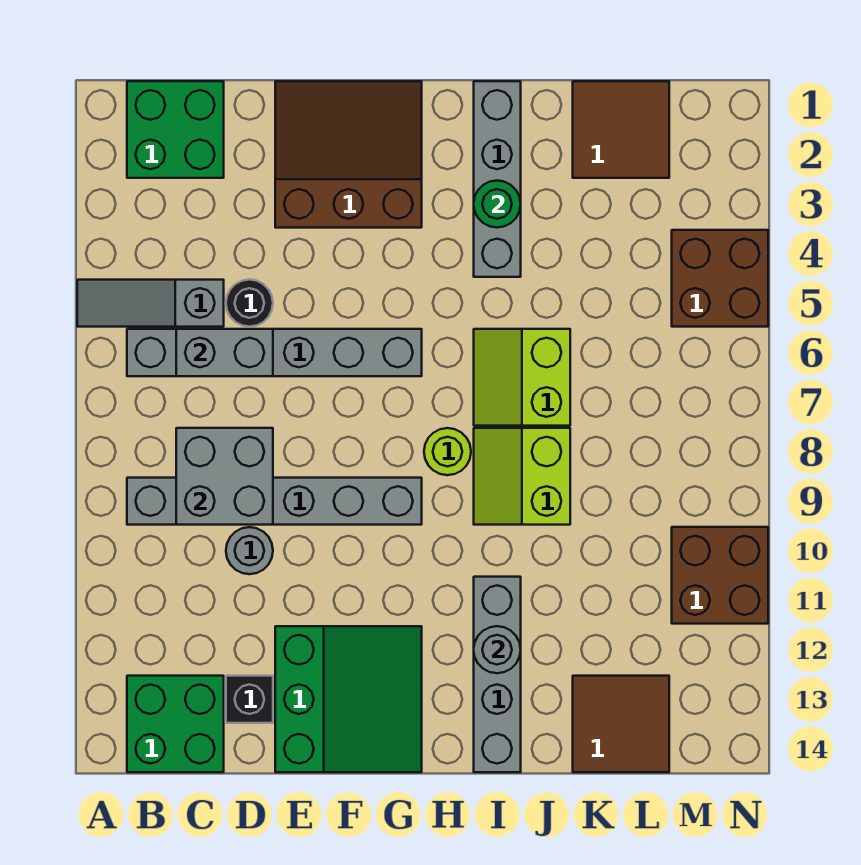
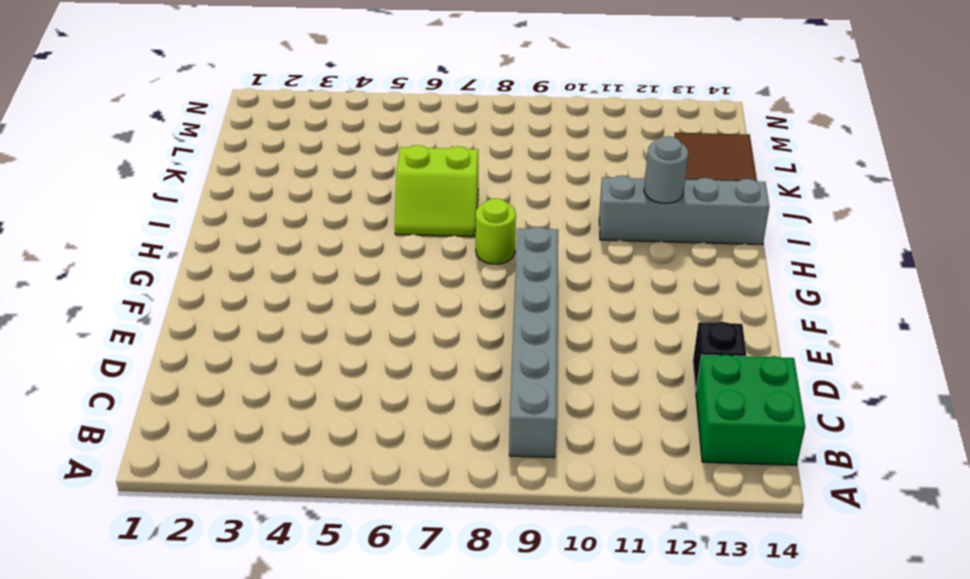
none -> grey 1x3 slope [77,280,224,327]
none -> green 2x2 brick [127,81,224,178]
none -> grey 1x6 brick [127,329,422,376]

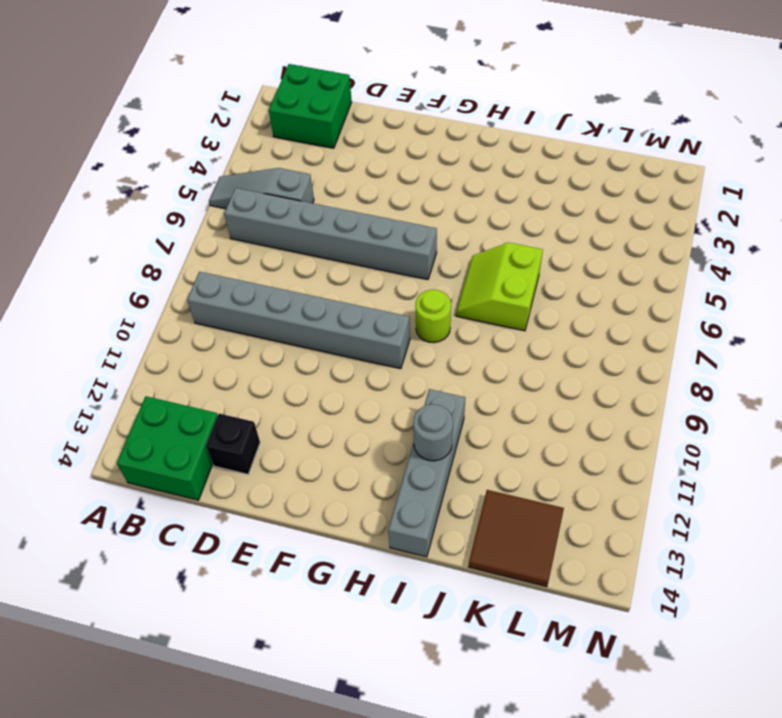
none -> black 1x1 round brick [226,280,273,327]
none -> grey 1x1 round brick [226,527,273,574]
none -> brown 3x3 slope [275,81,422,228]

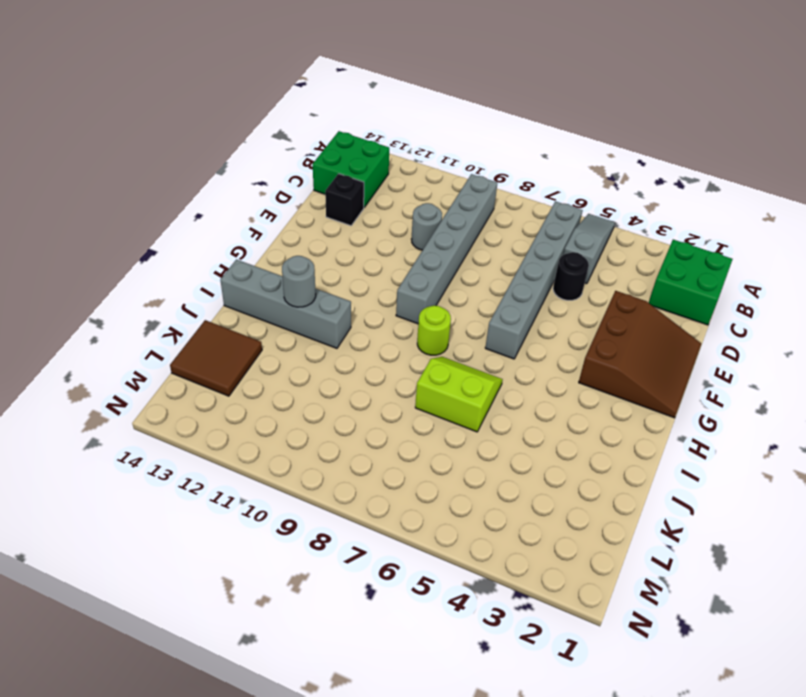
none -> green 3x3 slope [275,626,422,772]
none -> grey 1x4 brick [474,81,521,277]
none -> lime 2x2 slope [474,428,570,525]

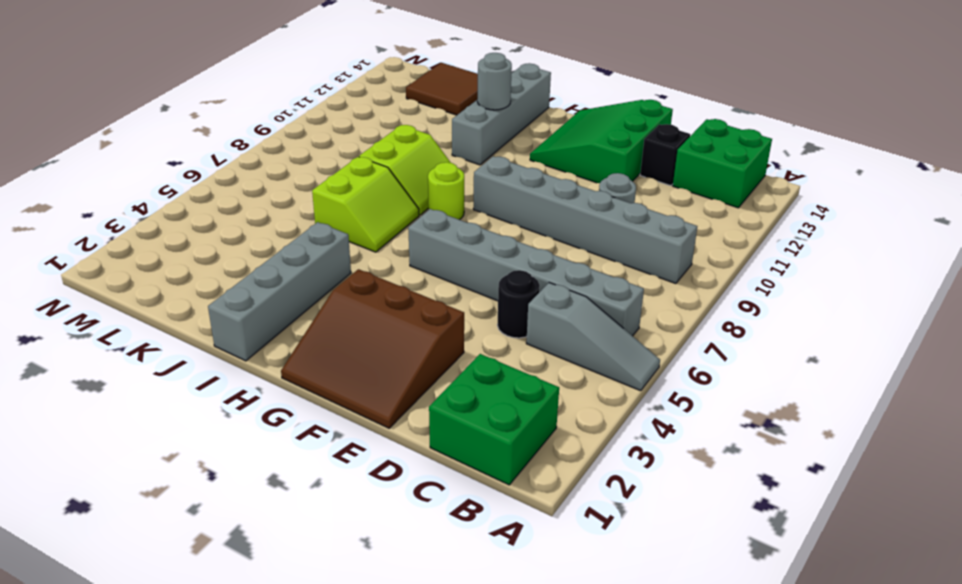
none -> brown 2x2 tile [573,81,669,178]
none -> brown 2x2 brick [672,230,768,327]
none -> brown 2x2 brick [672,527,768,624]

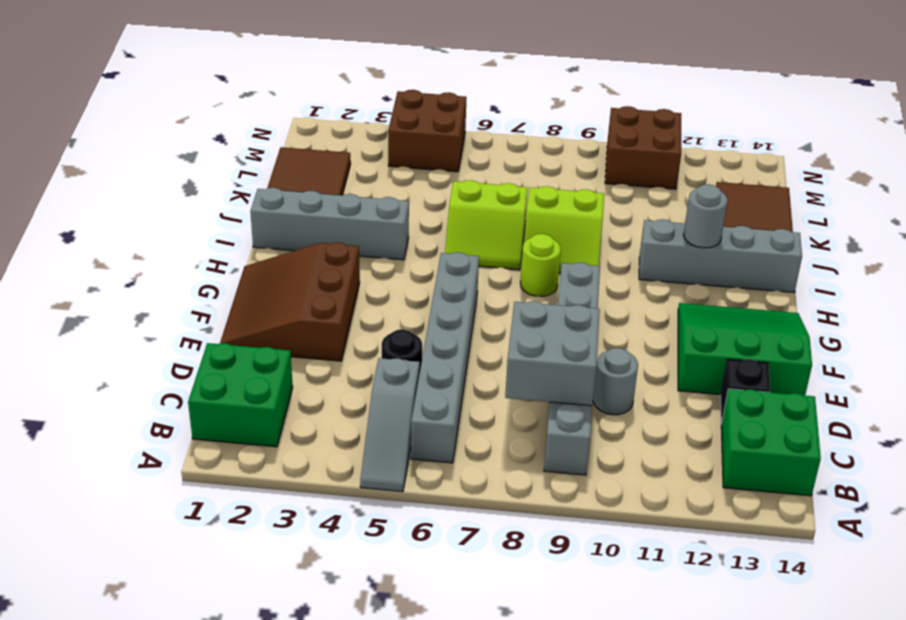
none -> grey 1x2 brick [176,329,273,376]
none -> green 1x1 round brick [474,181,521,228]

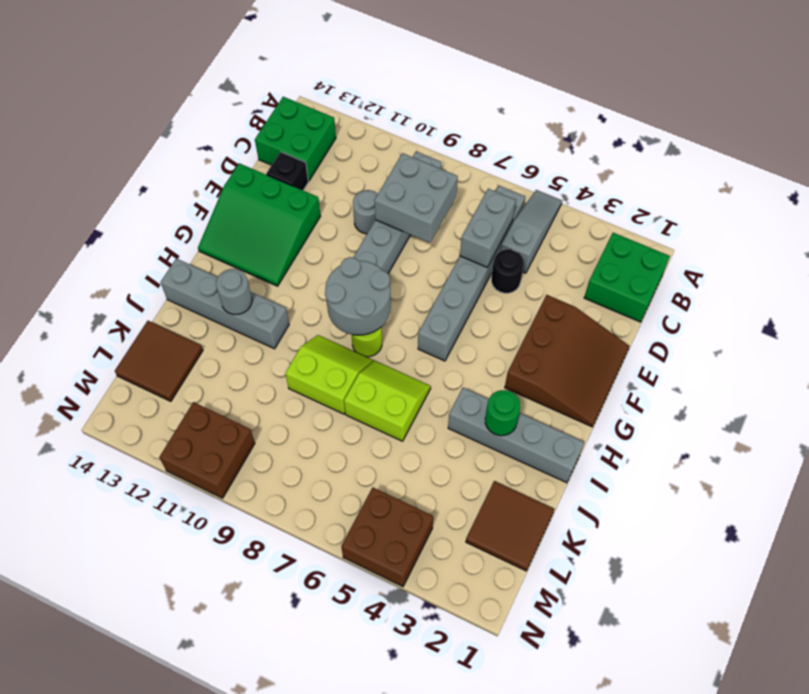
grey 2x2 round brick [325,257,391,335] -> none

